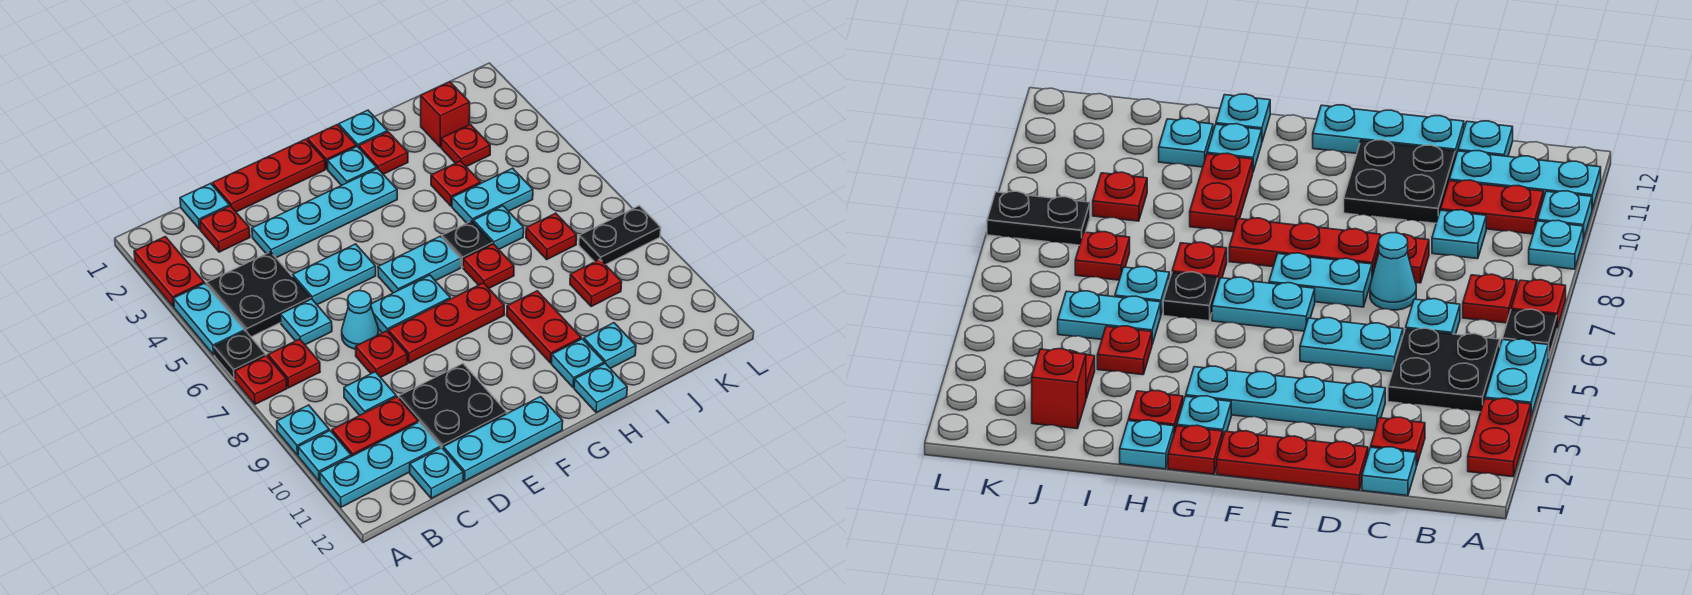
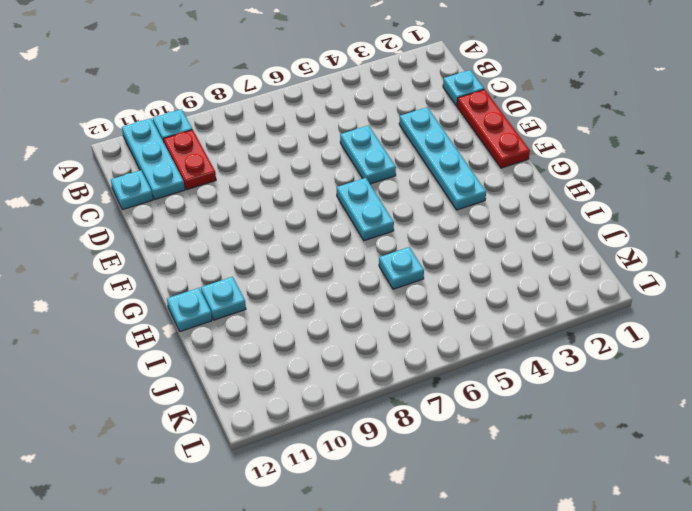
none -> red 1x2 plate [134,237,204,307]
none -> cyan 1x2 plate [174,283,245,355]
none -> black 1x1 plate [214,331,266,380]
none -> red 1x1 plate [235,355,287,404]

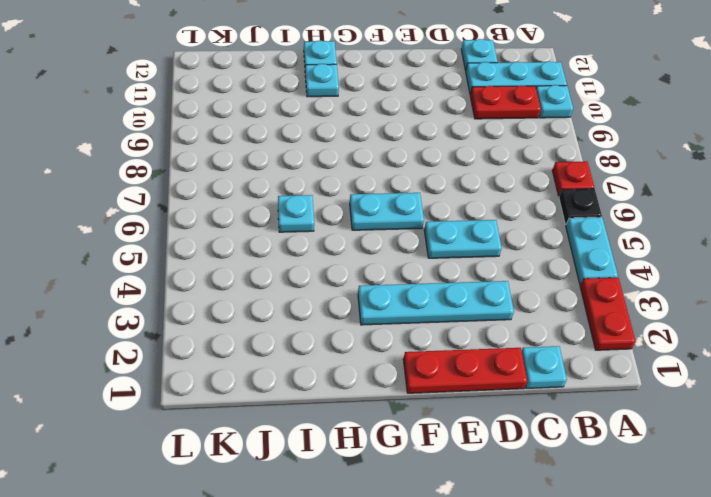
none -> cyan 1x1 plate [277,405,329,455]
none -> black 2x2 plate [207,252,311,337]
none -> red 1x1 plate [268,339,320,388]
none -> red 1x1 plate [200,206,250,252]

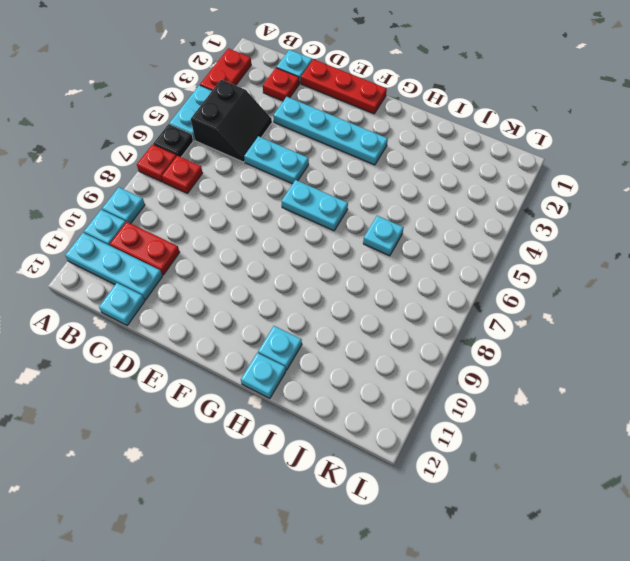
black 2x2 slope [191,80,272,162] -> black 2x2 plate [207,252,311,337]
none -> cyan 1x1 plate [281,299,332,345]
none -> cyan 1x1 plate [344,372,396,415]
none -> cyan 1x1 cone [342,291,379,349]
none -> red 1x1 plate [356,331,407,377]

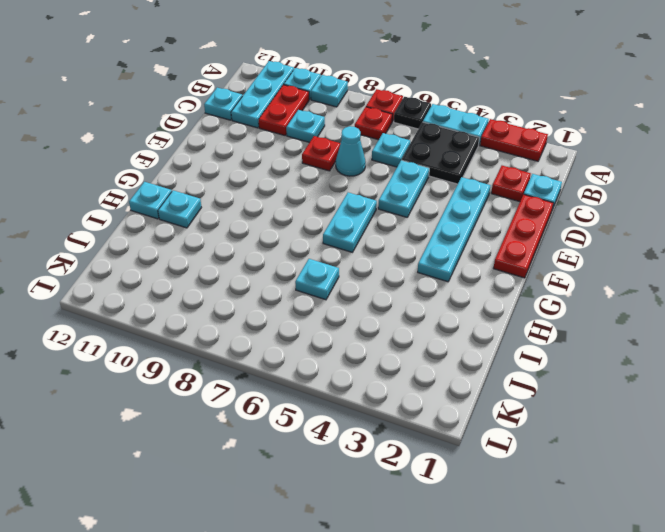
none -> black 2x2 plate [399,364,507,448]
none -> cyan 1x3 plate [443,397,563,481]
none -> cyan 1x2 plate [371,275,450,333]
none -> red 1x3 plate [388,283,504,363]

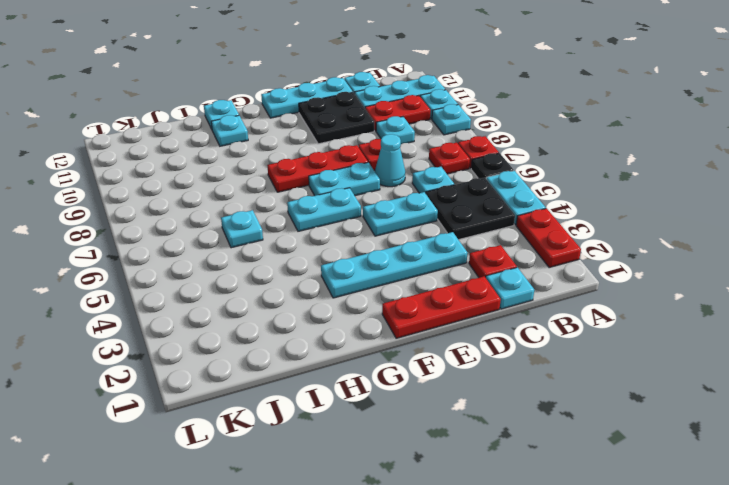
none -> red 1x1 plate [307,125,356,169]
none -> cyan 1x1 plate [328,146,377,185]
none -> cyan 1x1 plate [339,110,387,148]
none -> red 1x1 plate [359,132,408,174]

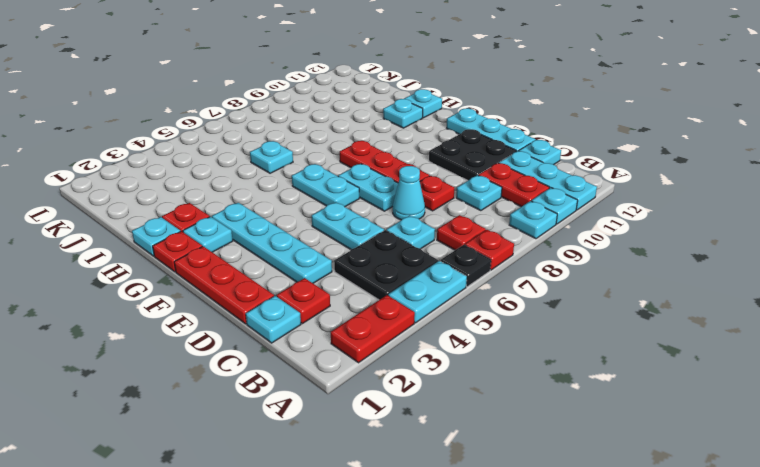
none -> black 1x1 plate [442,221,492,267]
none -> red 1x1 plate [463,244,514,288]
none -> red 1x2 plate [507,291,581,363]
none -> red 1x1 plate [431,161,481,206]

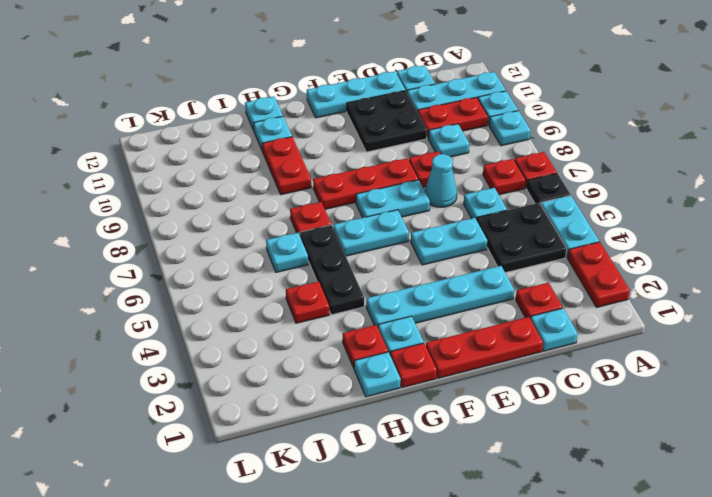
black 1x3 plate [300,225,364,315] -> black 1x1 plate [442,221,492,267]
none -> cyan 1x2 plate [452,168,533,223]
none -> cyan 1x1 plate [584,323,636,368]
none -> red 1x1 brick [421,82,470,147]
none -> red 1x1 plate [441,125,490,167]

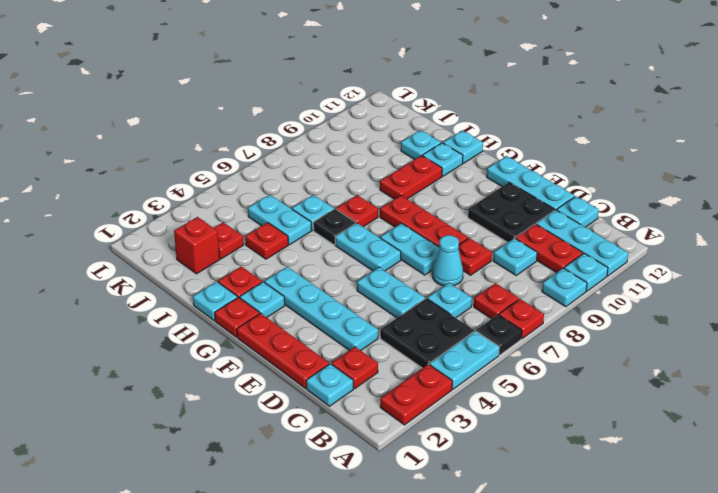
none -> red 1x1 plate [526,213,577,259]
none -> red 1x1 plate [570,260,622,306]
none -> black 1x2 plate [579,206,661,265]

